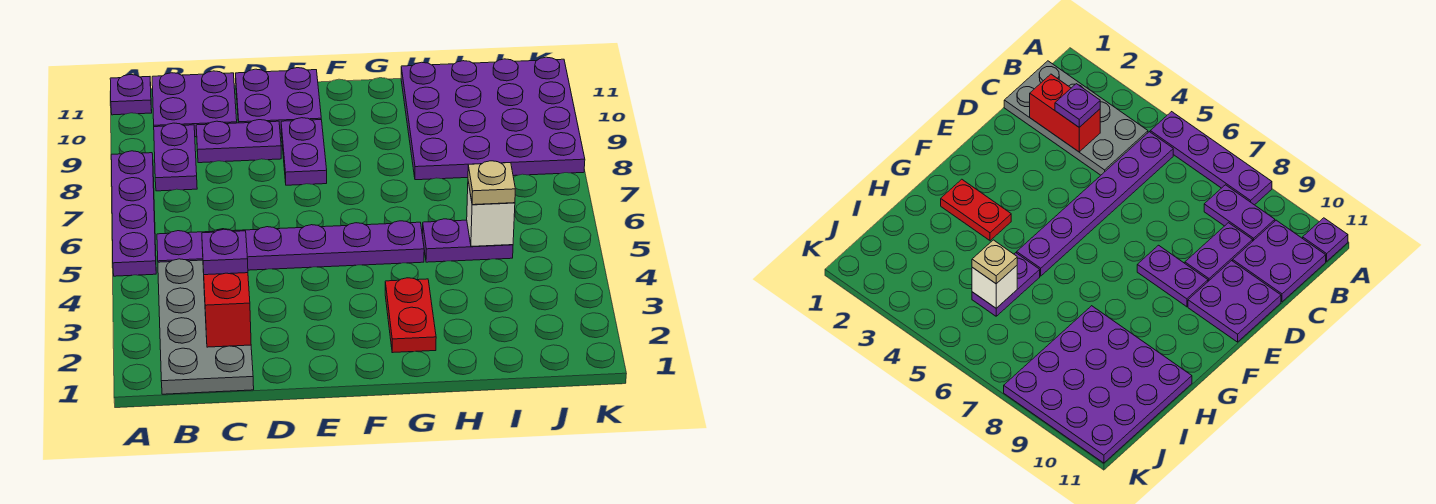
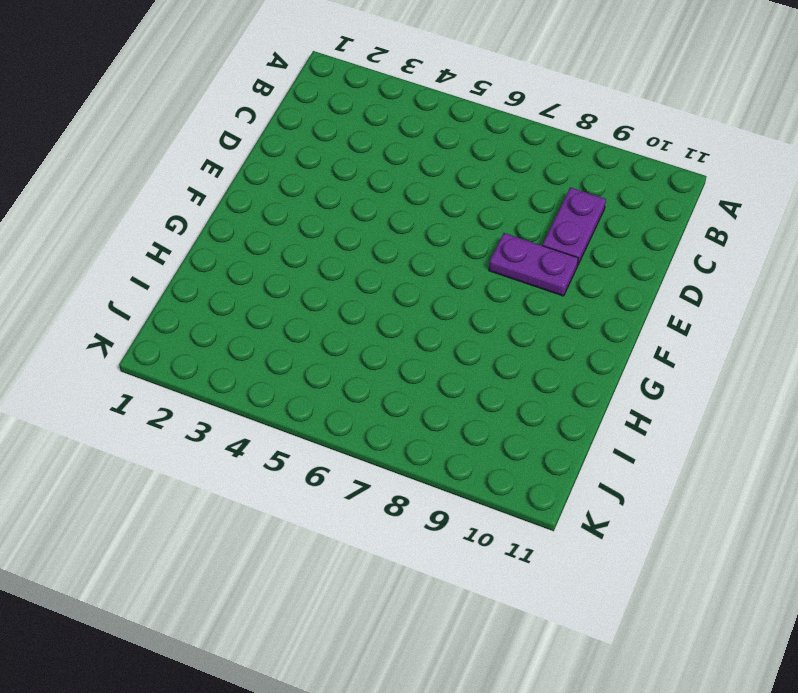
none -> purple 1x4 plate [111,151,156,276]
none -> purple 1x1 plate [110,75,152,115]
none -> grey 2x4 plate [158,259,254,394]

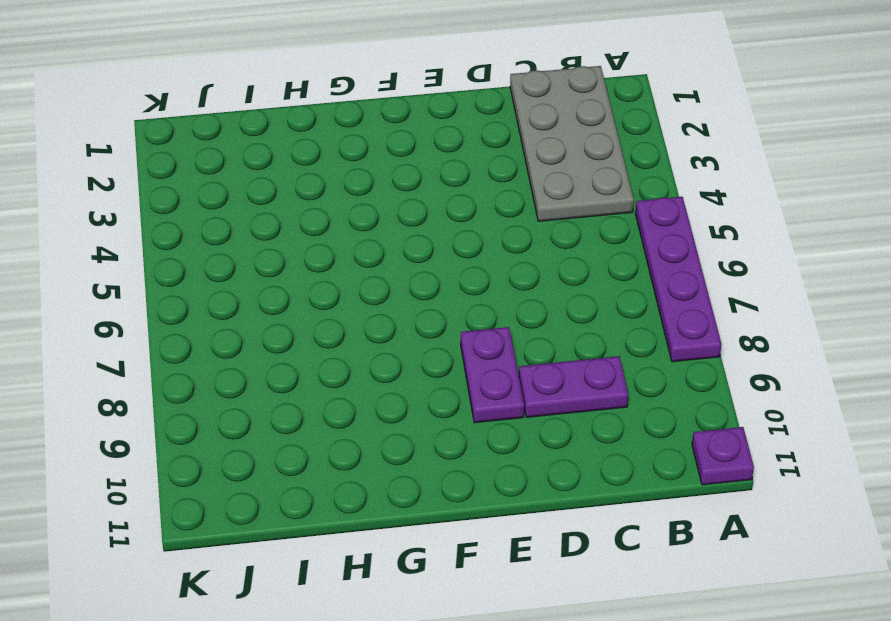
none -> purple 1x6 plate [157,221,424,270]
none -> purple 1x2 plate [154,123,197,191]
none -> purple 2x2 plate [152,71,237,137]

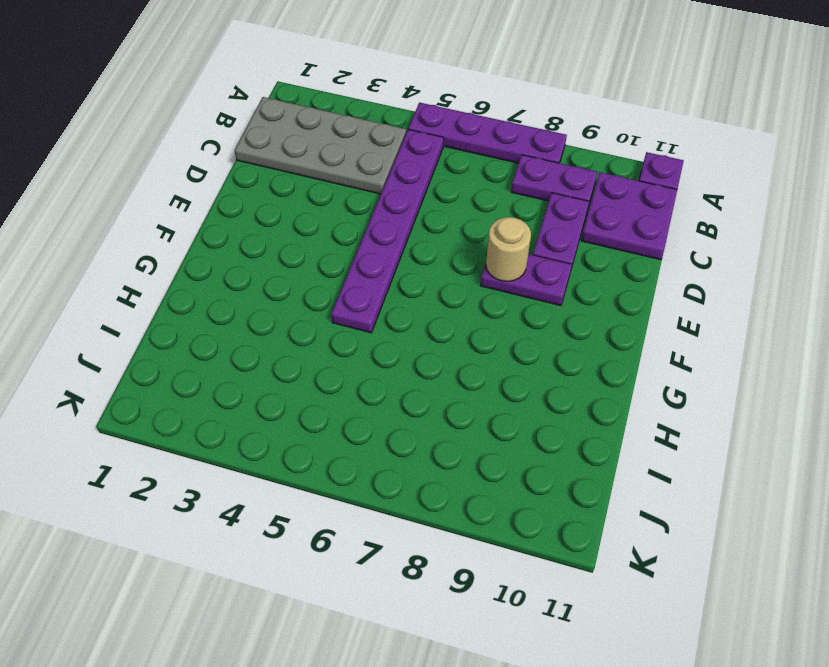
tan 1x1 round brick [486,217,531,281] -> none
none -> purple 2x2 plate [236,68,321,133]
none -> red 1x2 plate [385,278,436,353]
none -> purple 1x2 plate [422,219,513,262]

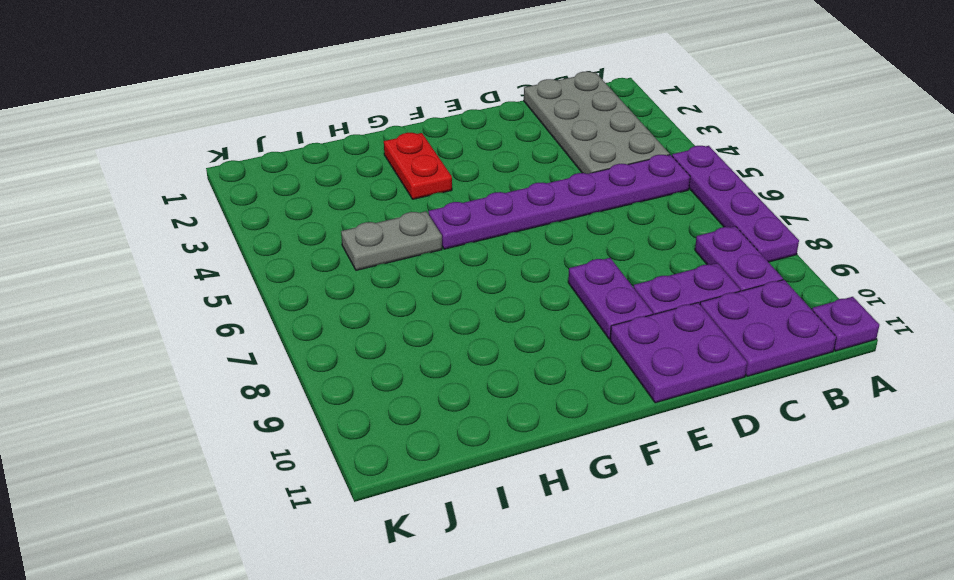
grey 1x2 plate [341,211,442,270] -> purple 1x2 plate [422,219,513,262]
none -> purple 4x4 plate [401,57,585,180]
none -> red 1x2 brick [203,270,251,347]
none -> white 1x1 brick [467,182,515,246]

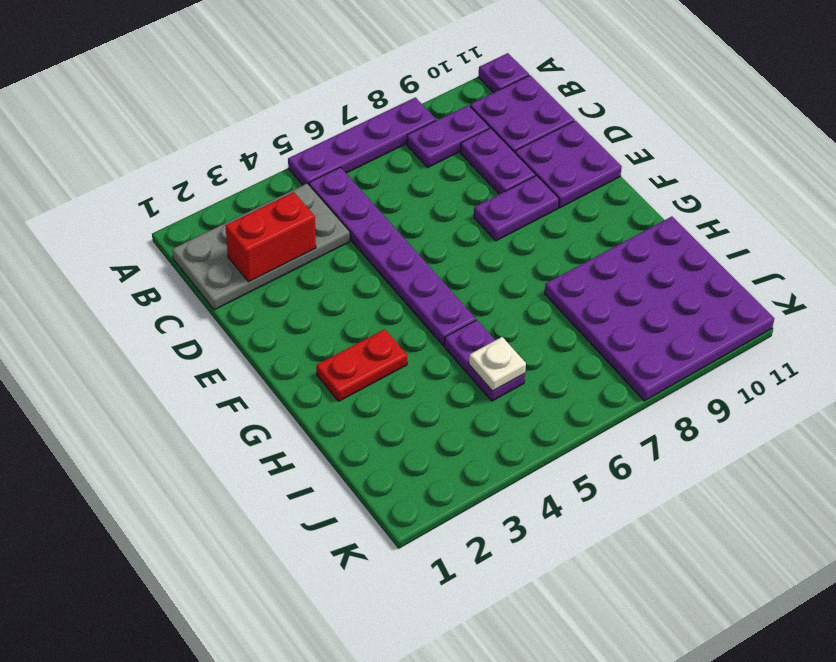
white 1x1 plate [469,337,526,391] -> white 1x1 brick [467,182,515,246]
none -> purple 1x1 plate [202,229,248,275]
none -> tan 1x1 plate [468,161,515,205]

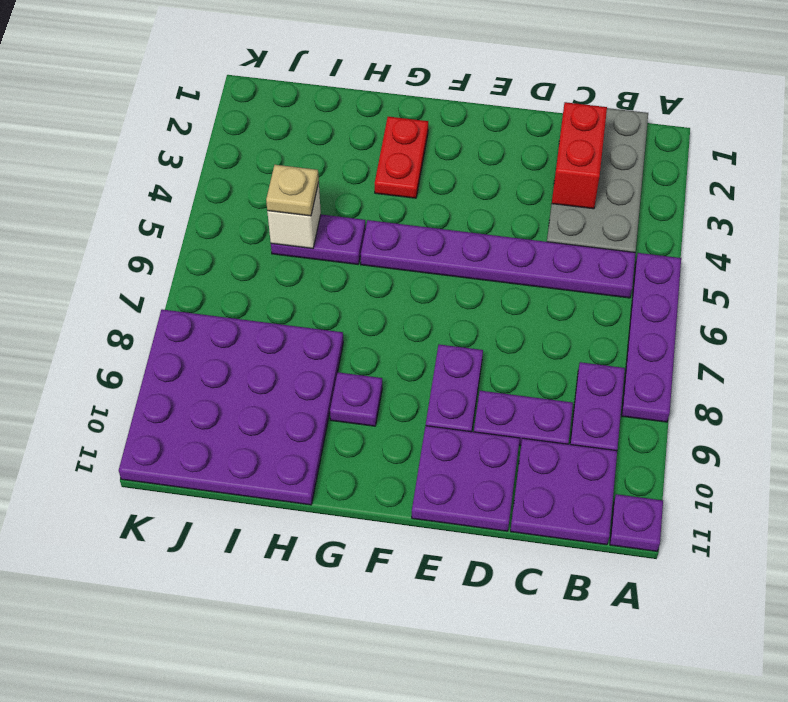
purple 1x1 plate [330,372,382,426] -> purple 1x1 plate moved to [202,229,248,275]

